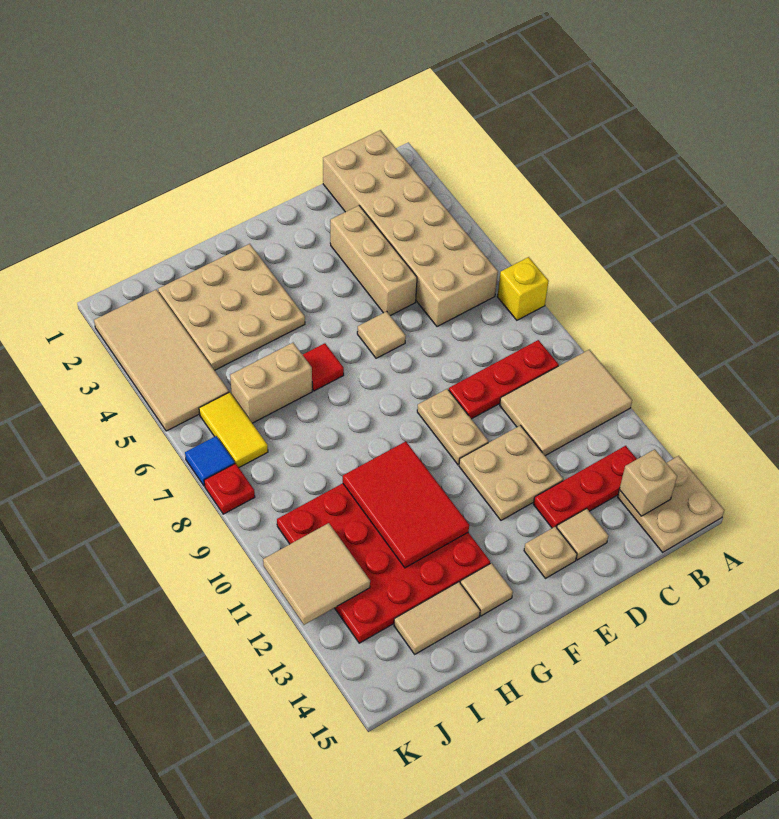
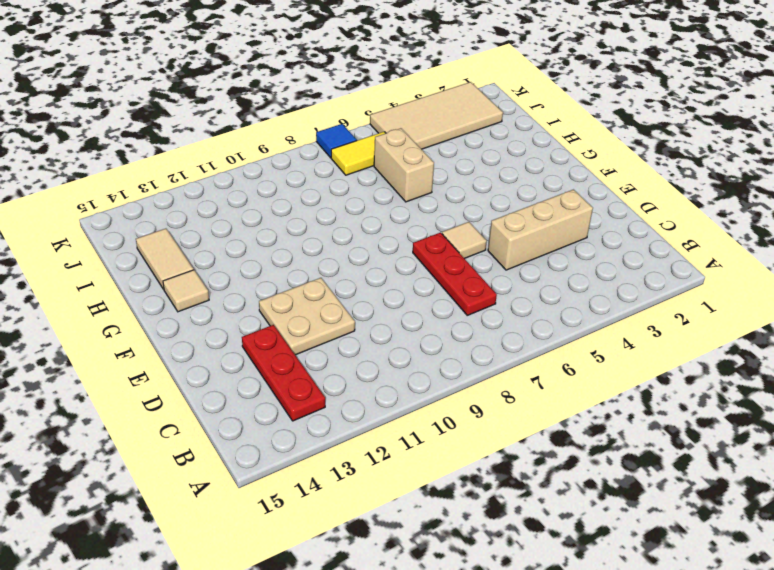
red 1x3 plate [413,233,497,315] -> red 1x3 plate moved to [449,340,559,419]
none -> yellow 1x1 brick [497,257,549,320]
none -> tan 2x3 tile [500,350,632,456]
none -> tan 2x2 plate [618,456,724,552]

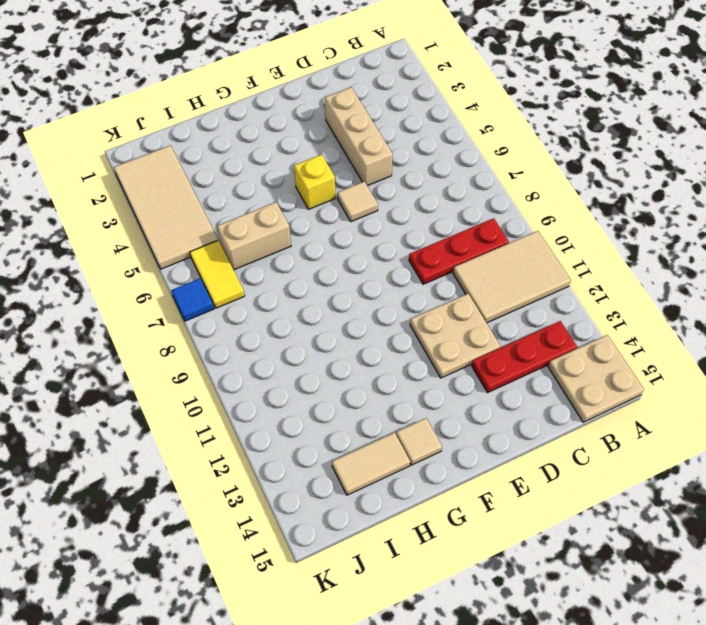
yellow 1x1 brick [294,154,335,209] -> yellow 1x1 brick moved to [497,257,549,320]
none -> tan 2x6 brick [323,130,498,327]
none -> tan 1x1 tile [557,509,609,560]
none -> tan 1x2 plate [417,389,488,465]

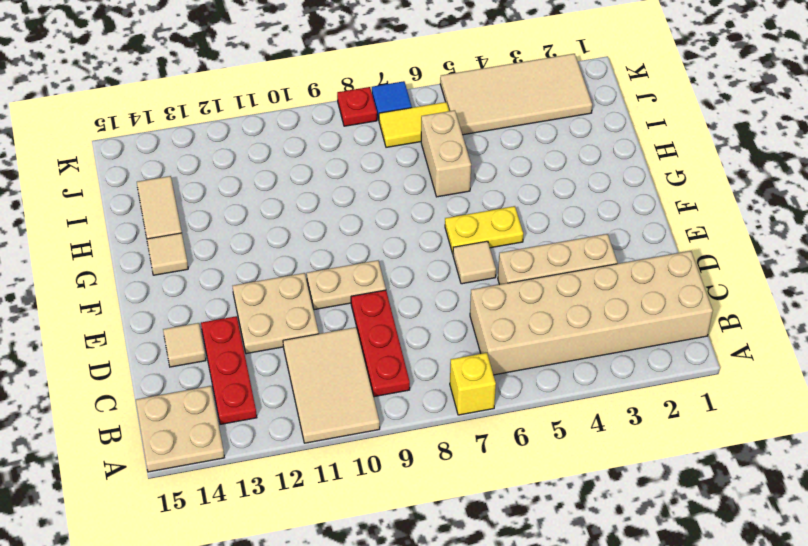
yellow 1x2 plate [445,206,523,254] -> none
none -> tan 1x1 plate [524,526,577,578]
none -> tan 3x3 plate [158,244,305,370]
none -> red 1x1 tile [303,343,344,391]

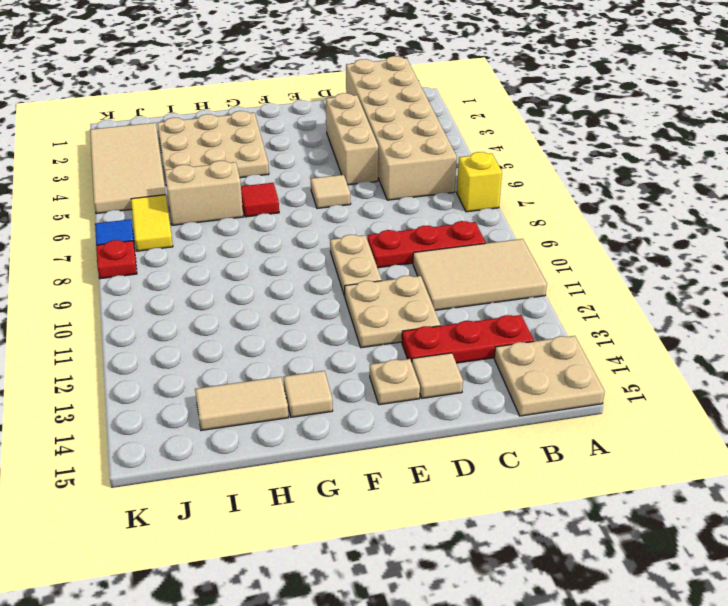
none -> red 4x4 plate [277,483,490,643]
none -> tan 1x1 brick [619,449,677,516]
none -> red 2x3 tile [343,441,469,568]

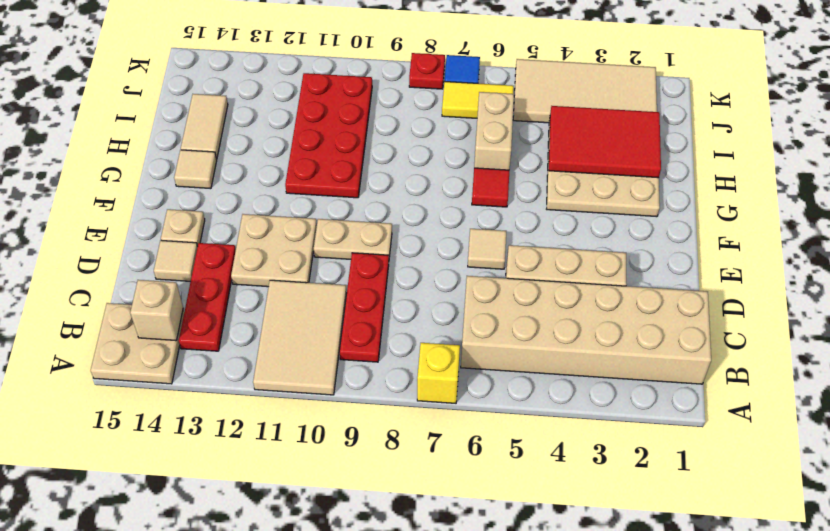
red 2x4 plate [285,73,372,198] -> red 4x4 plate [277,483,490,643]
red 2x3 tile [549,106,661,178] -> red 2x3 tile moved to [343,441,469,568]
none -> tan 2x2 tile [263,523,370,625]

